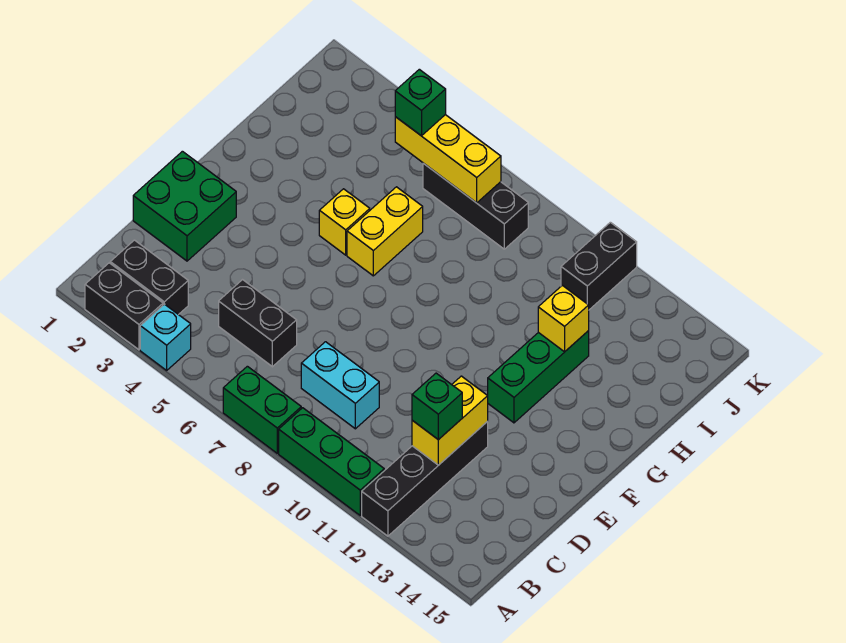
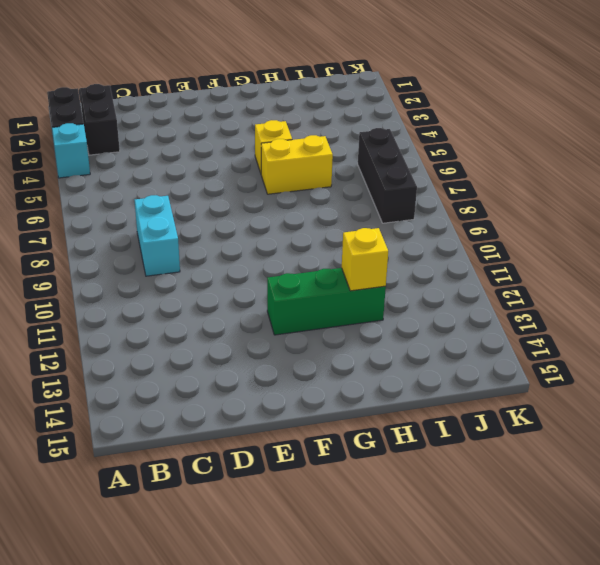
none -> green 1x2 brick [223,366,301,453]
none -> green 1x3 brick [279,408,384,515]
none -> black 1x4 brick [362,421,488,536]

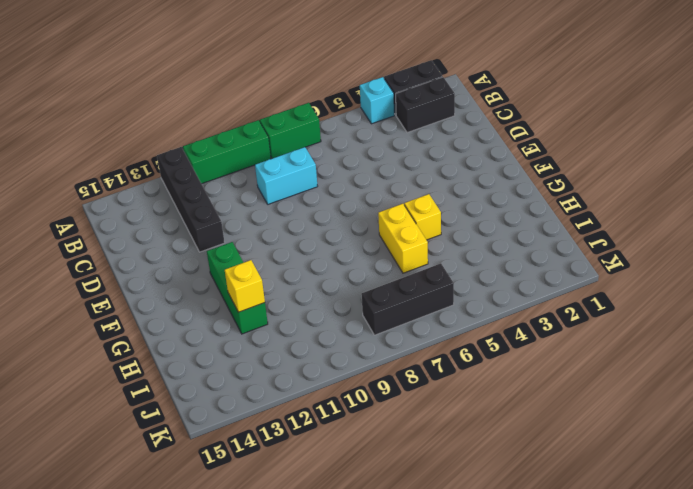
none -> black 1x2 brick [219,280,297,367]
none -> green 2x2 brick [133,151,236,261]
none -> black 1x2 brick [561,222,637,310]

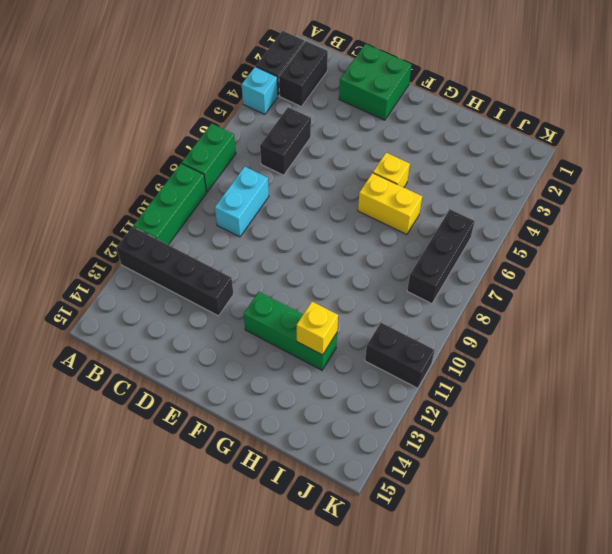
none -> yellow 1x2 brick [412,376,488,465]
none -> yellow 1x3 brick [395,115,501,203]
none -> green 1x1 brick [412,373,462,440]

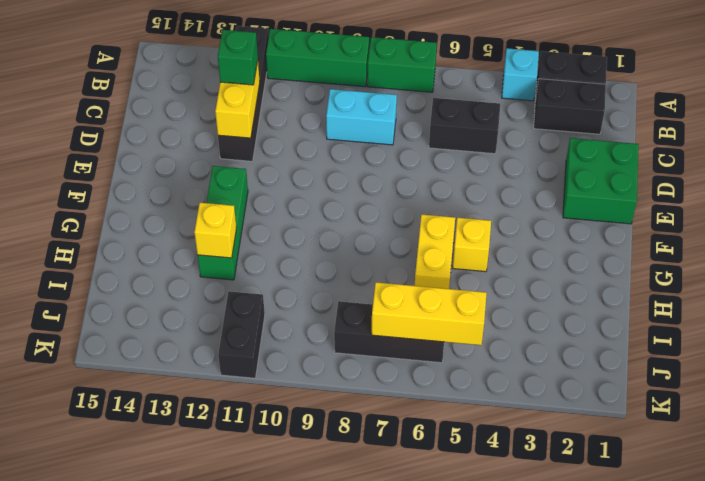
none -> green 1x1 brick [395,69,446,136]

